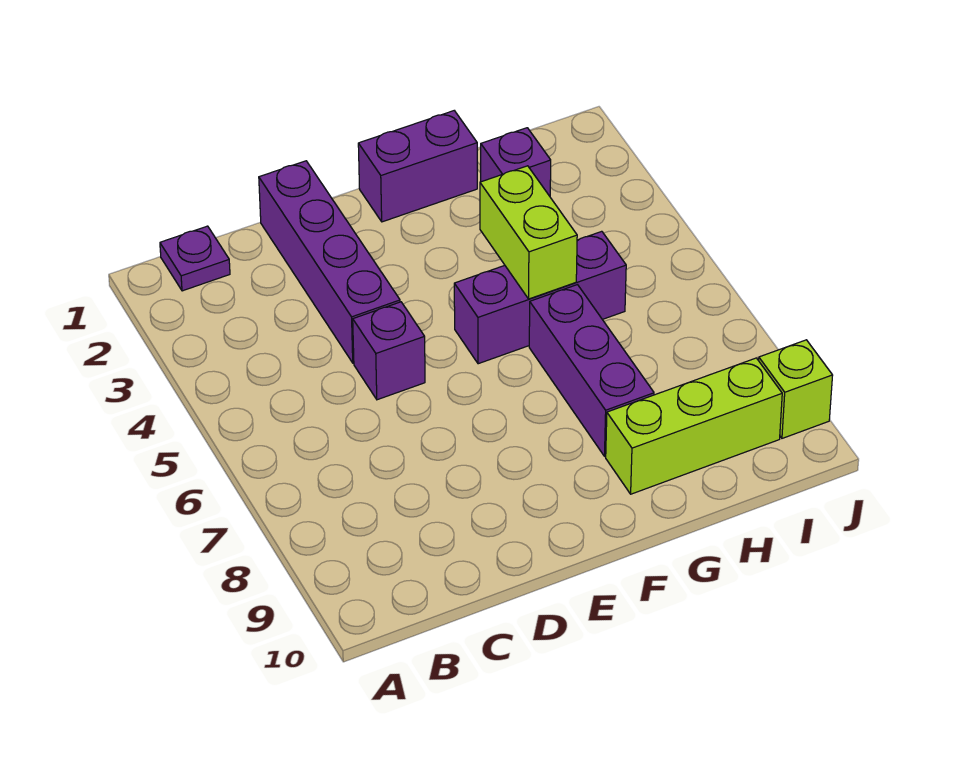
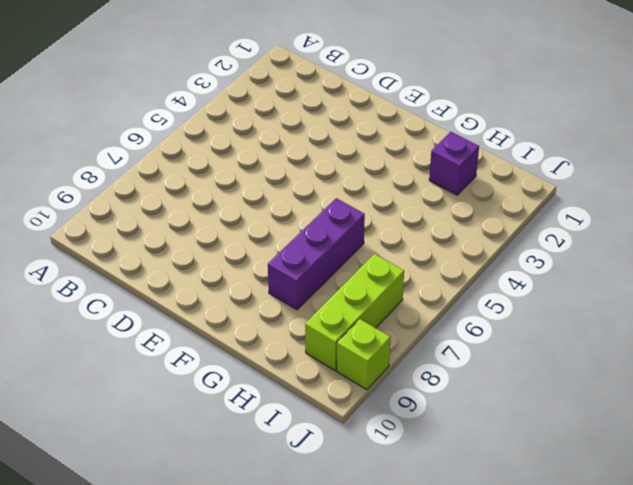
lime 1x3 brick [305,254,404,371] -> lime 1x3 brick turned to [606,358,782,494]
none -> purple 1x1 plate [160,226,230,291]
none -> purple 1x4 brick [259,161,400,363]

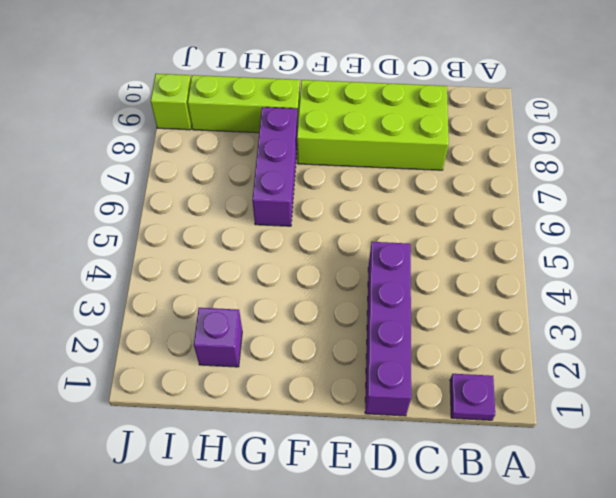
lime 2x4 brick [297,80,449,170] -> none
none -> purple 1x1 brick [353,302,425,400]
none -> purple 1x2 brick [358,111,477,222]

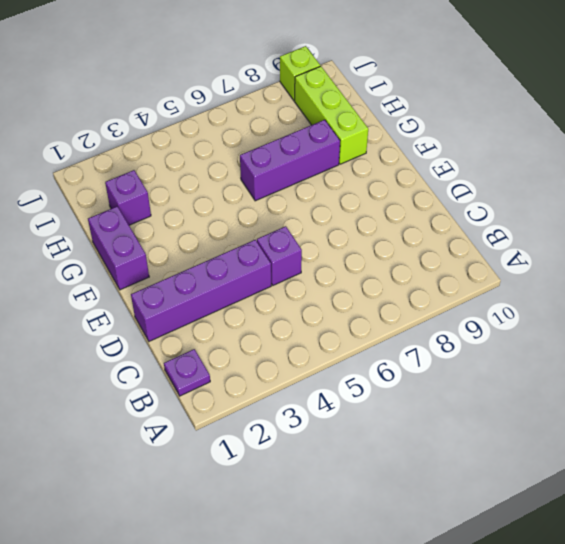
none -> purple 1x3 brick [454,231,626,364]
none -> lime 1x2 brick [480,166,577,299]

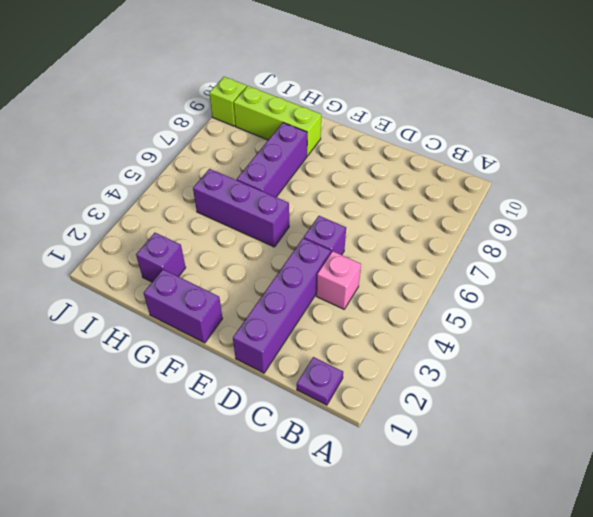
pink 1x1 brick [316,251,361,309] -> none
none -> lime 1x2 brick [480,166,577,299]

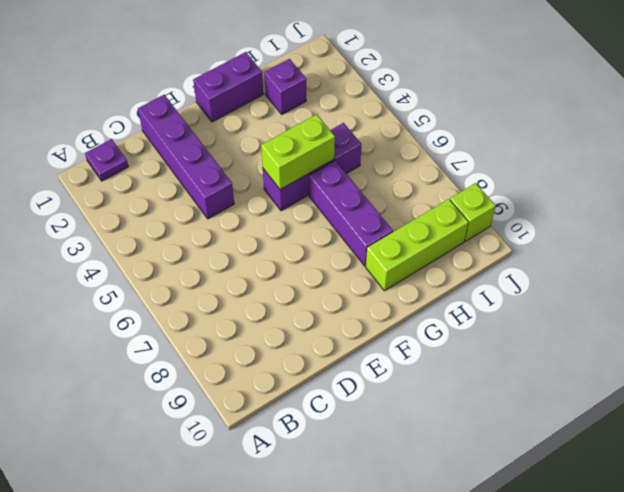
lime 1x2 brick [261,114,335,190] -> lime 1x2 brick turned to [480,166,577,299]
none -> purple 1x1 brick [353,302,425,400]

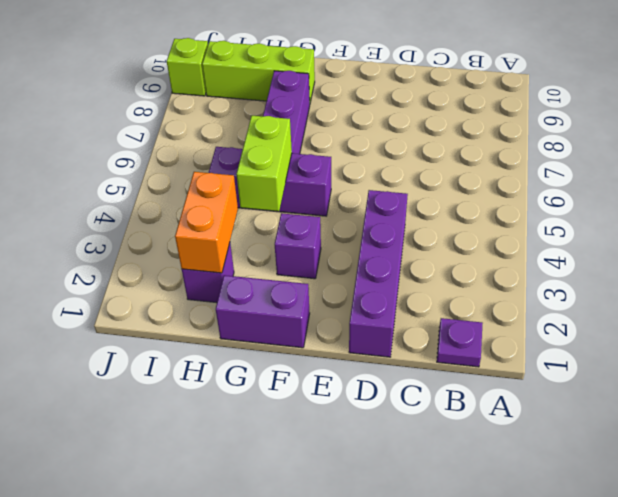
purple 1x1 brick [275,213,321,279] -> purple 1x1 brick moved to [353,302,425,400]
orange 1x2 brick [175,172,238,273] -> none

